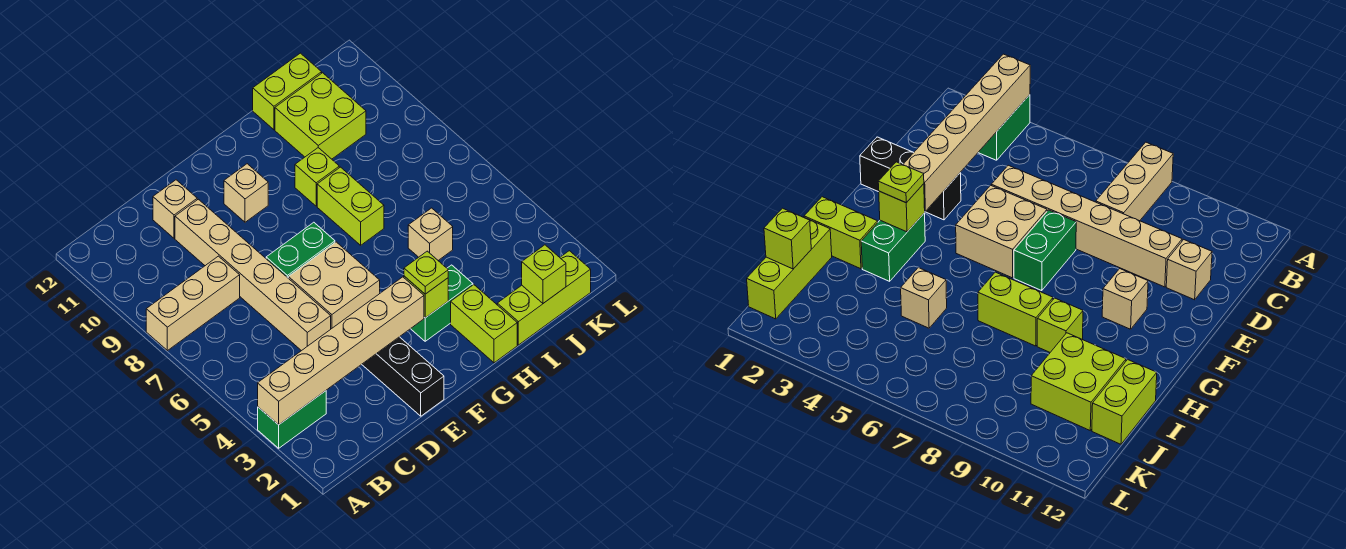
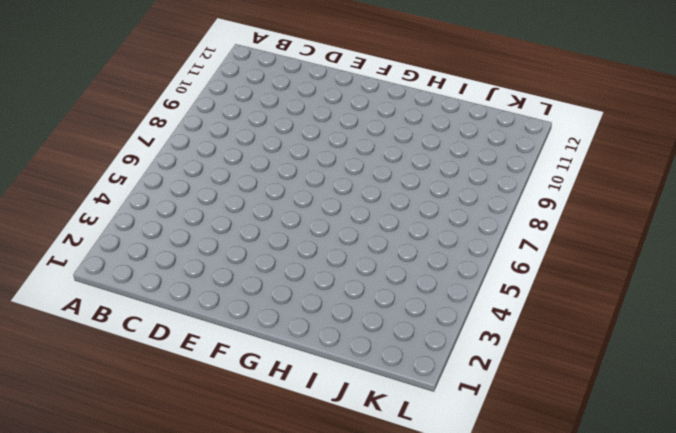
none -> green 1x2 brick [258,391,326,448]
none -> tan 1x3 brick [146,256,240,351]
none -> tan 1x6 brick [175,199,331,351]

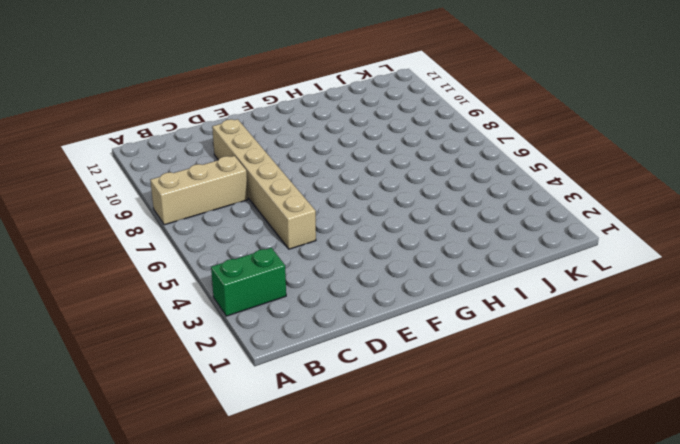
none -> tan 1x1 brick [153,180,197,238]
none -> black 1x3 brick [362,337,444,416]
none -> tan 2x2 brick [288,242,380,329]

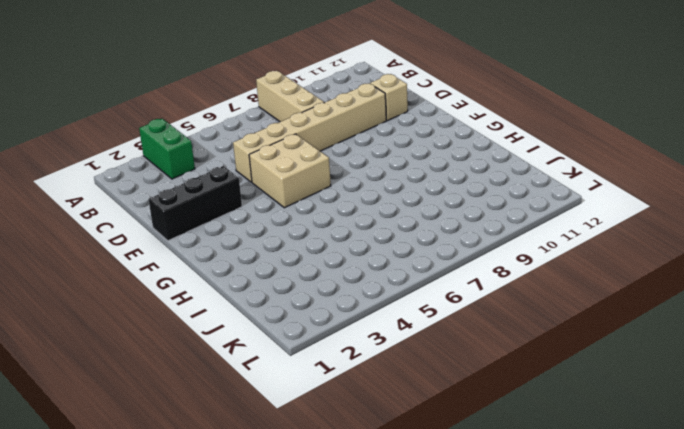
none -> green 1x2 brick [266,222,335,278]
none -> tan 1x1 brick [224,164,268,222]
none -> green 1x2 brick [411,265,473,341]

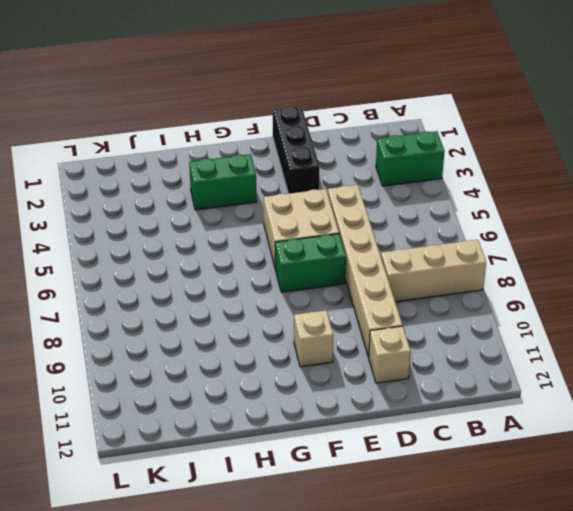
none -> lime 1x2 brick [451,285,517,363]
none -> lime 1x2 brick [317,167,384,245]
none -> lime 1x1 brick [295,148,339,206]

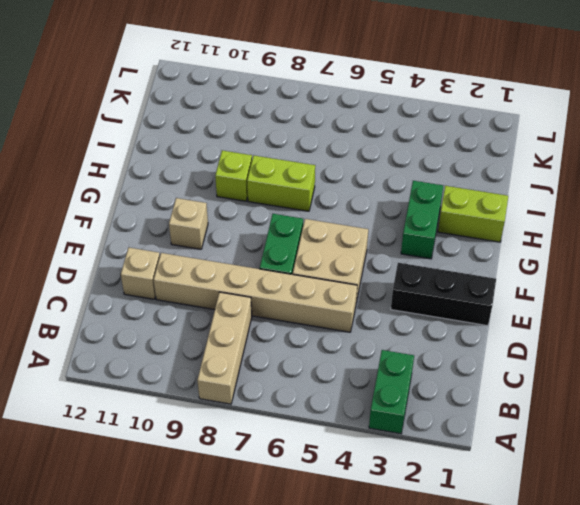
none -> lime 1x3 brick [497,251,591,345]
none -> tan 1x1 brick [408,208,453,260]
none -> lime 2x2 brick [275,73,366,159]

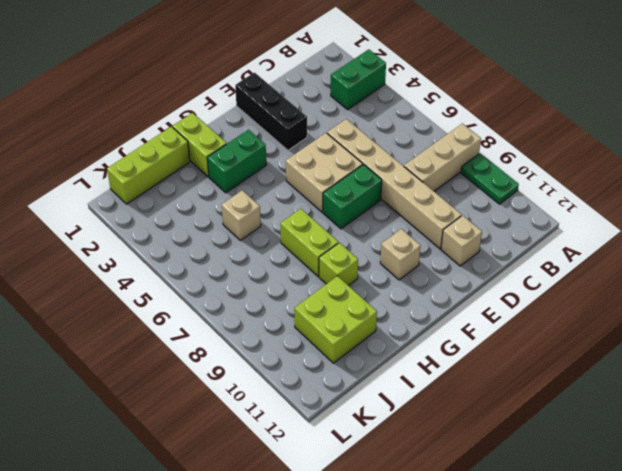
green 1x2 plate [461,153,519,204] -> none
none -> lime 1x2 brick [253,53,322,130]
none -> tan 1x6 brick [258,277,424,425]
none -> lime 1x1 brick [404,276,448,318]

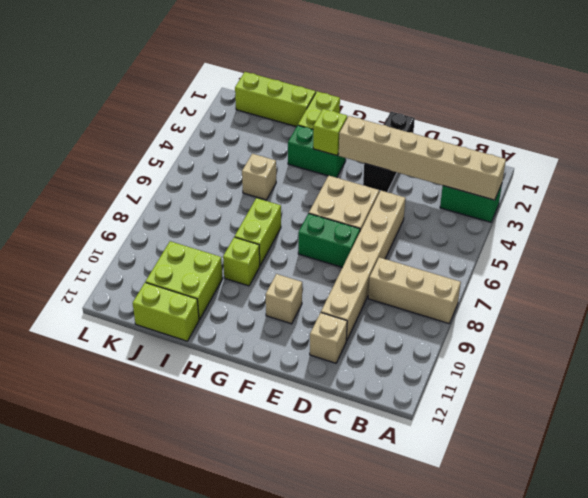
none -> lime 1x1 brick [522,245,566,303]
none -> lime 1x1 plate [404,251,448,294]

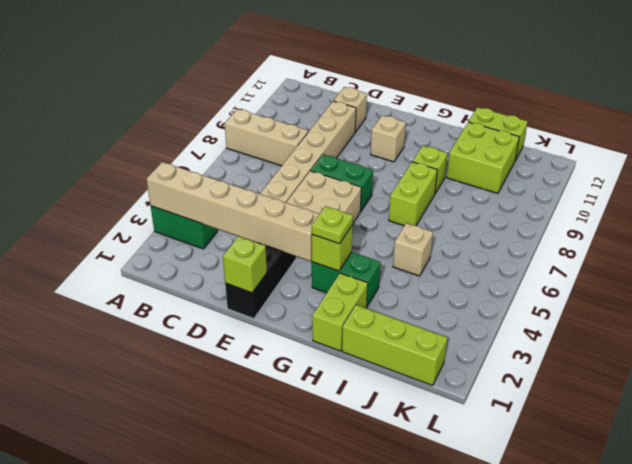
lime 1x1 brick [223,236,267,293] -> lime 1x1 brick moved to [522,245,566,303]

